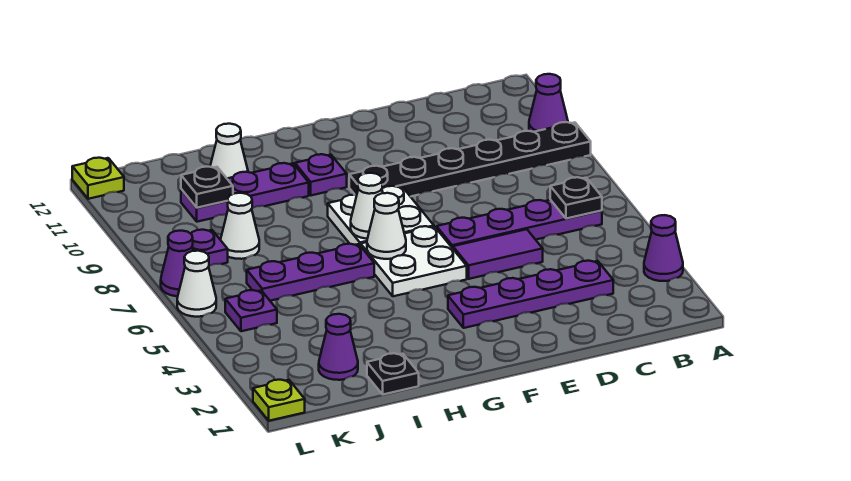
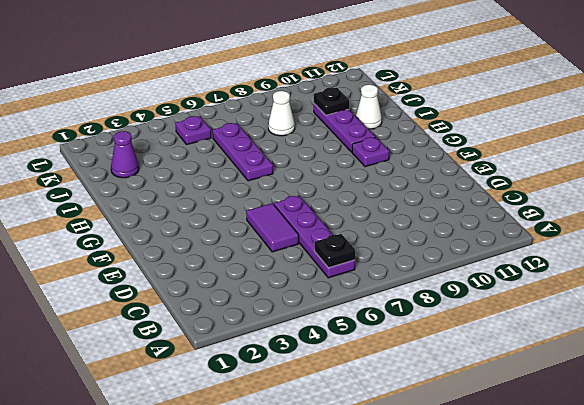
none -> purple 1x1 cone [644,215,683,281]
none -> black 1x6 plate [349,122,591,197]
none -> purple 1x1 cone [529,74,568,132]

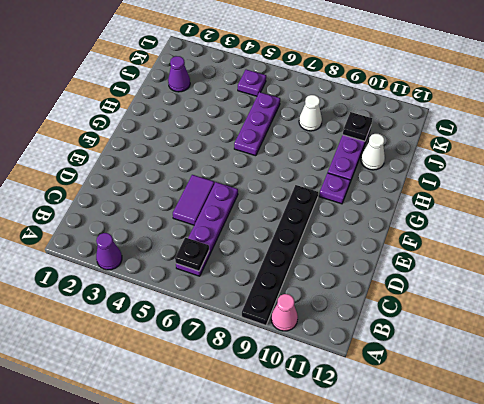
pink 1x1 cone [271,294,298,331] -> purple 1x1 cone [529,74,568,132]
none -> purple 1x4 plate [448,261,613,328]
none -> white 2x2 plate [361,226,467,296]
none -> white 2x2 plate [328,186,434,246]

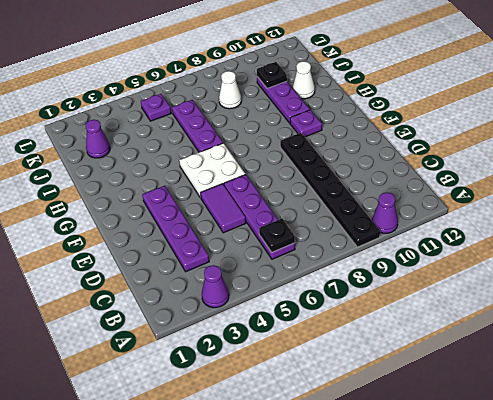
none -> white 2x2 plate [328,186,434,246]
none -> black 1x1 plate [367,353,419,394]
none -> purple 1x1 plate [191,230,228,266]

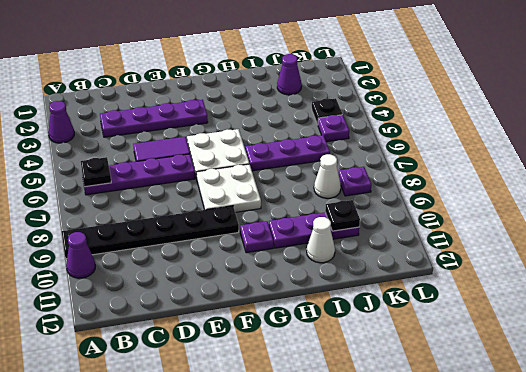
black 1x1 plate [312,98,342,124] -> black 1x1 plate moved to [367,353,419,394]
none -> lime 1x1 plate [253,380,305,421]
none -> white 1x1 cone [177,251,216,317]
none -> purple 1x1 cone [161,231,193,296]

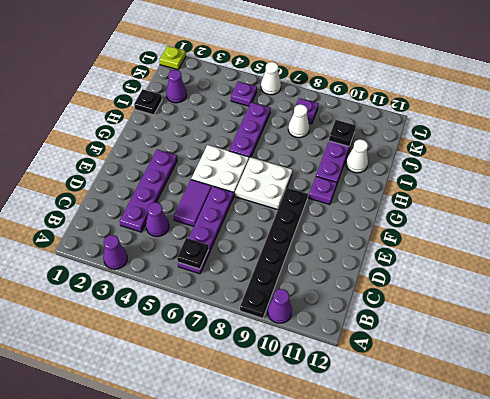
purple 1x1 cone [146,202,169,237] -> purple 1x1 cone moved to [161,231,193,296]
none -> lime 1x1 plate [72,158,124,199]
none -> white 1x1 cone [367,193,406,259]
none -> white 1x1 cone [351,173,383,239]

